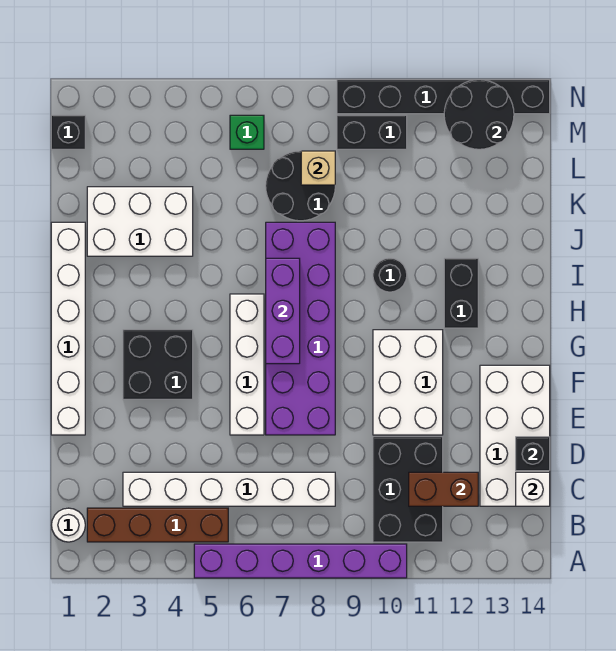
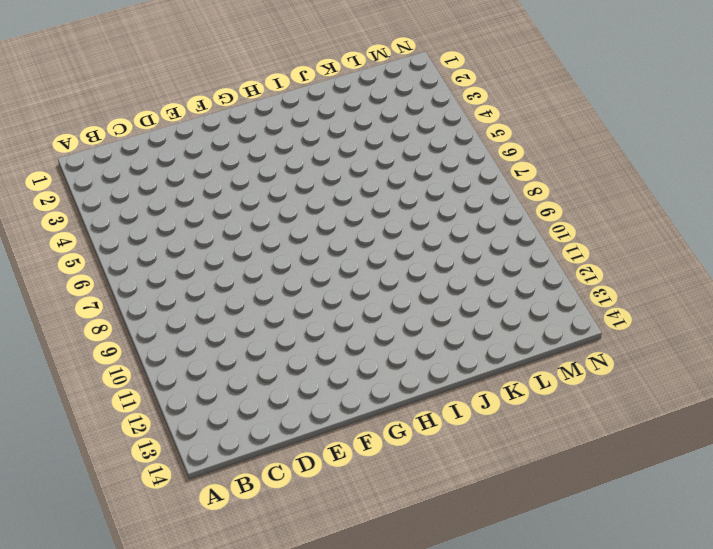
none -> purple 1x6 brick [194,544,407,578]
none -> white 1x1 round brick [52,508,85,542]
none -> brown 1x4 brick [87,508,228,542]

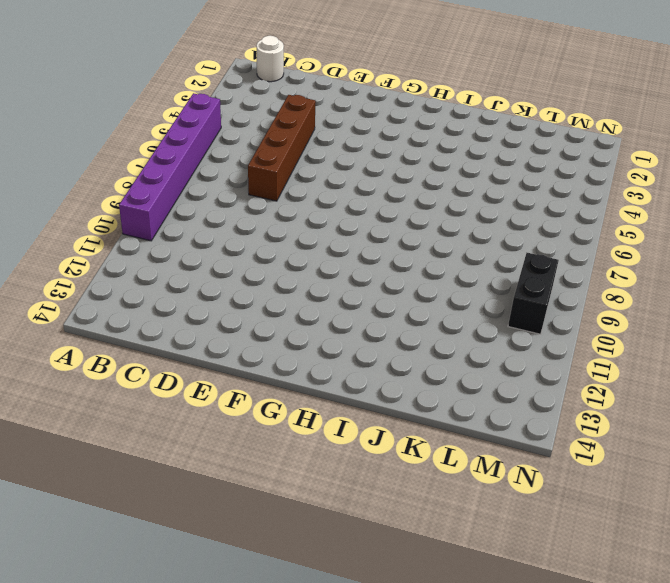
brown 1x4 brick [248,95,316,201] -> brown 1x4 brick moved to [87,508,228,542]
none -> black 2x3 brick [373,437,443,542]
none -> white 1x6 brick [123,472,335,506]
none -> white 2x4 brick [480,365,550,506]

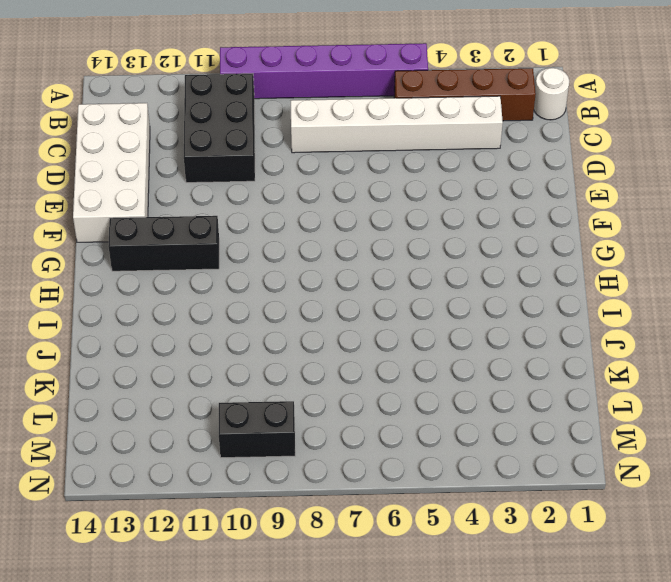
black 1x3 brick [108,216,219,271] -> white 2x3 brick [373,330,443,435]
none -> white 1x6 brick [51,222,85,435]
none -> white 1x4 brick [230,294,264,435]
none -> purple 2x6 brick [266,222,335,435]

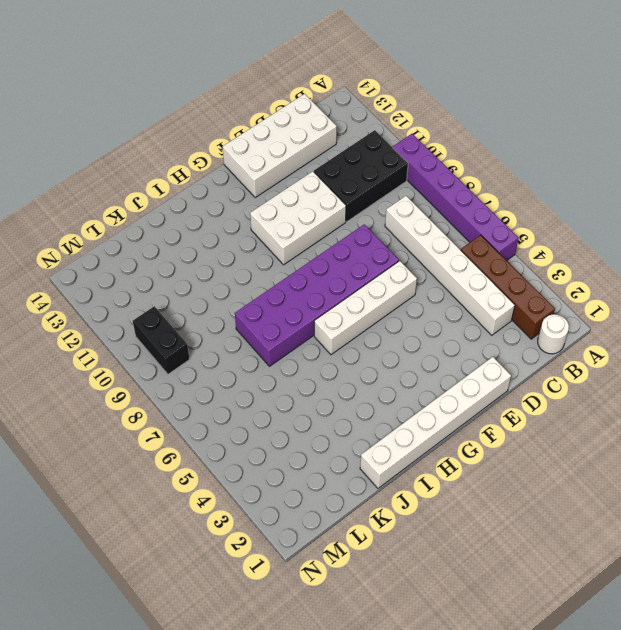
none -> black 2x2 brick [123,330,193,399]
none -> black 1x2 brick [444,258,478,328]
none -> black 1x1 round brick [373,258,407,292]

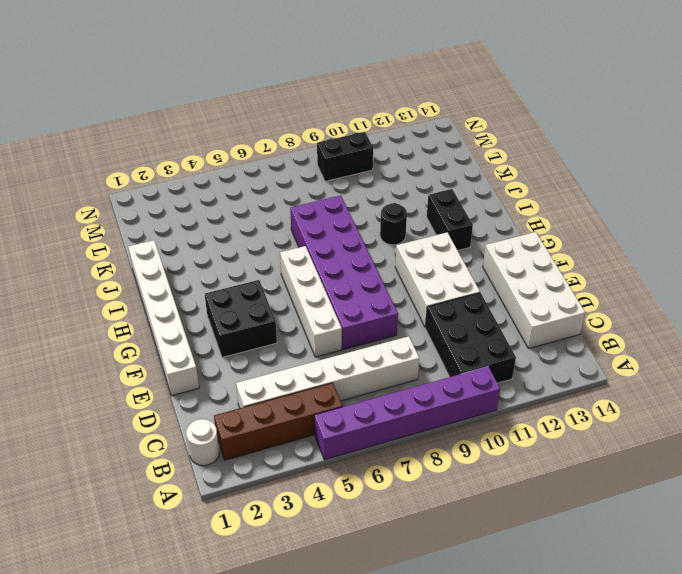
none -> white 2x3 brick [87,187,193,256]
none -> black 2x2 round brick [266,151,335,221]
none -> black 1x1 brick [51,115,85,149]

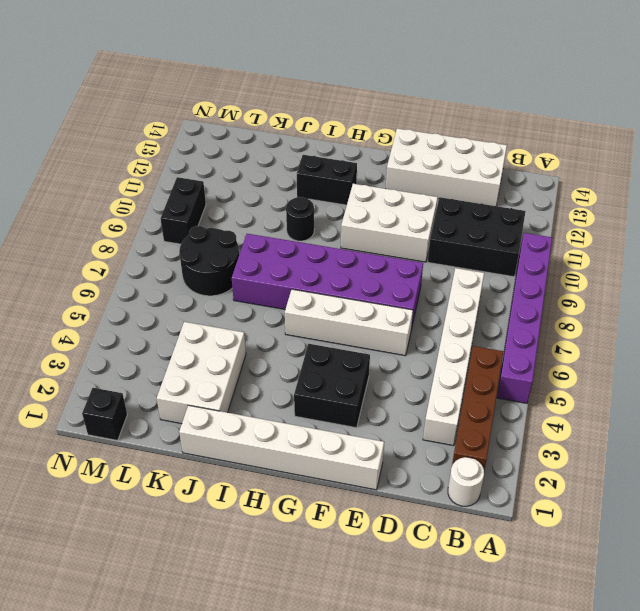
none -> green 1x1 brick [230,115,264,149]
none -> black 1x6 brick [337,80,550,114]
none -> brown 1x2 brick [409,472,478,506]

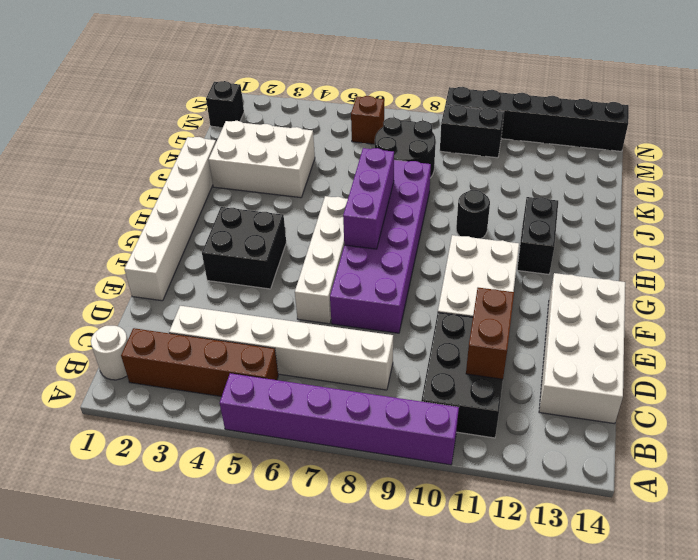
brown 1x2 brick [466,288,514,379] -> brown 1x2 brick turned to [409,472,478,506]
brown 1x1 brick [351,96,384,144] -> green 1x1 brick [230,115,264,149]
none -> white 1x1 brick [516,472,550,506]
none -> black 1x1 brick [516,437,550,471]
none -> tan 1x1 brick [301,151,335,185]

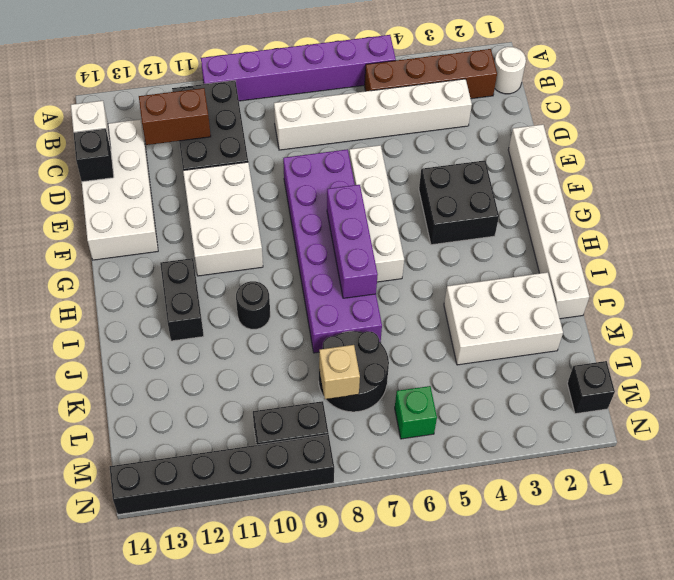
none -> black 2x2 round brick [444,80,514,149]

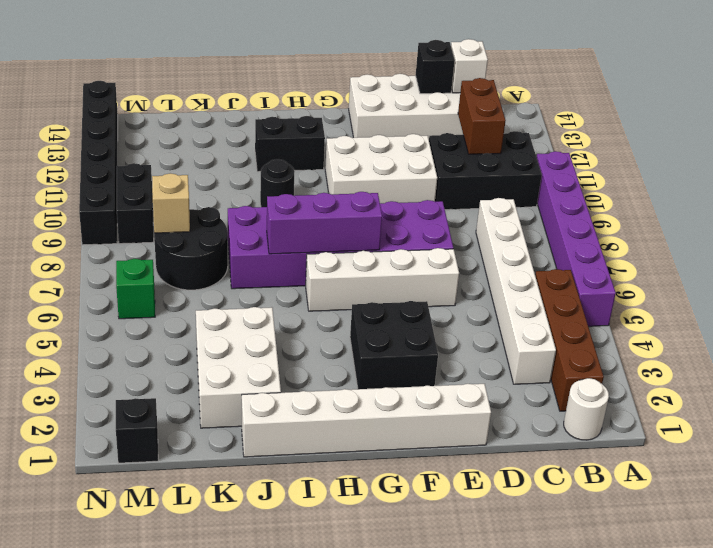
none -> black 2x2 round brick [444,80,514,149]

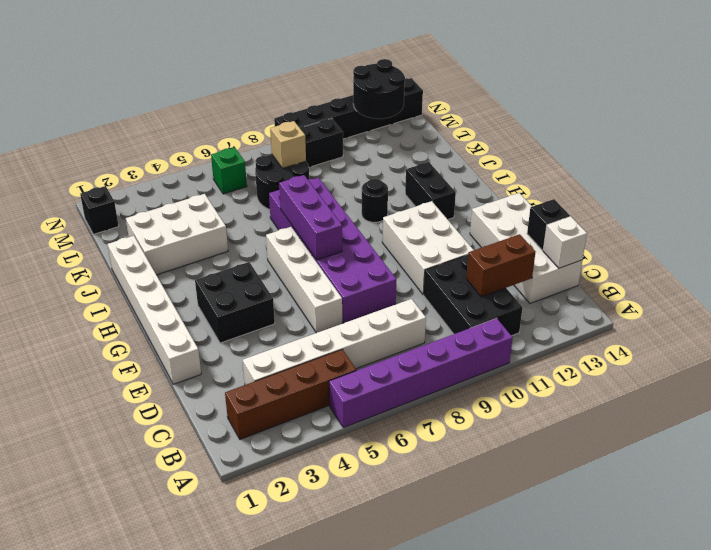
none -> white 1x1 round brick [52,508,85,542]

